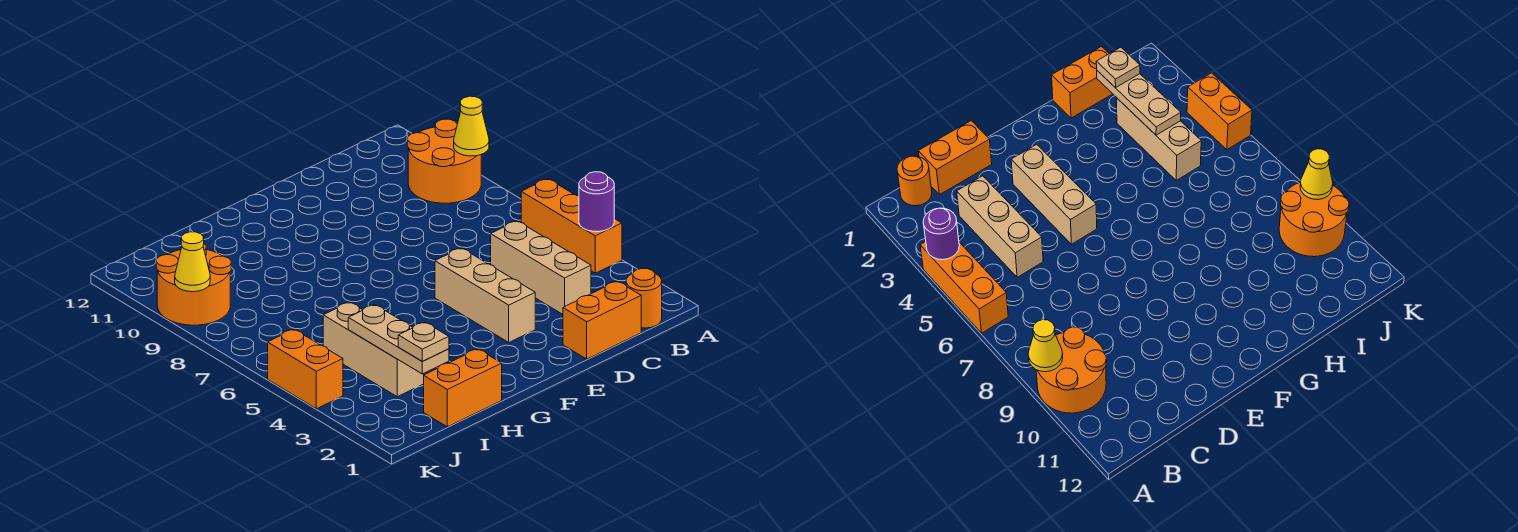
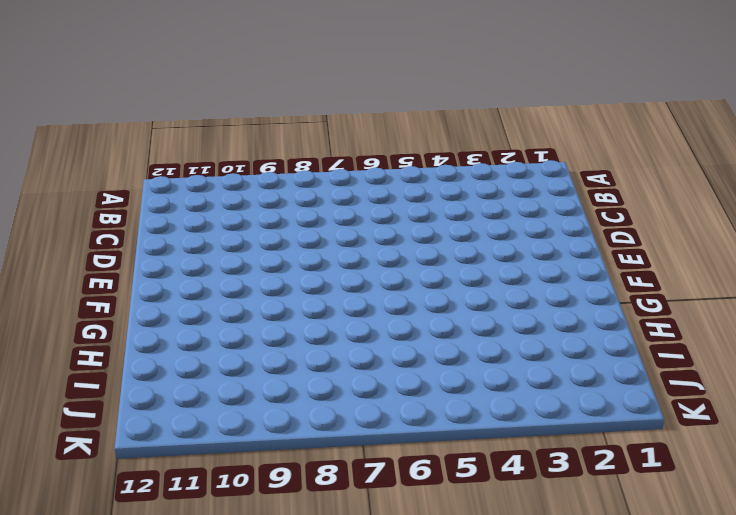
none -> orange 1x3 brick [521,179,622,273]
none -> orange 2x2 round brick [407,119,481,203]
none -> orange 1x1 round brick [626,269,662,328]

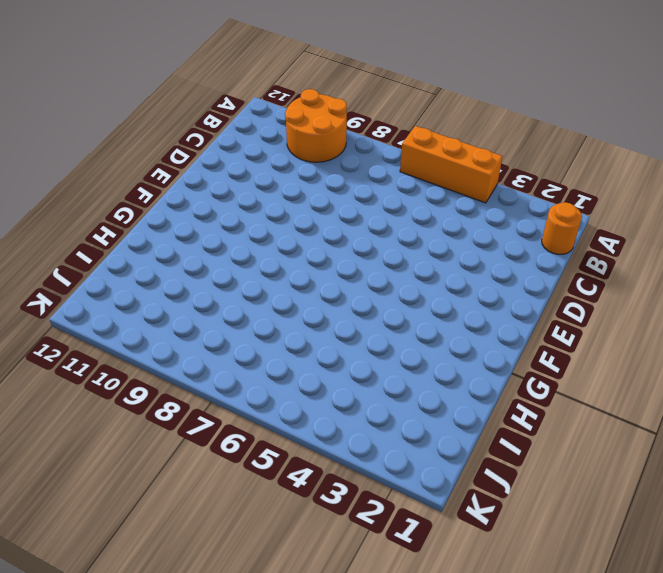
none -> orange 1x2 brick [563,281,641,359]
none -> tan 1x3 brick [491,221,591,314]
none -> tan 1x3 brick [435,248,535,342]

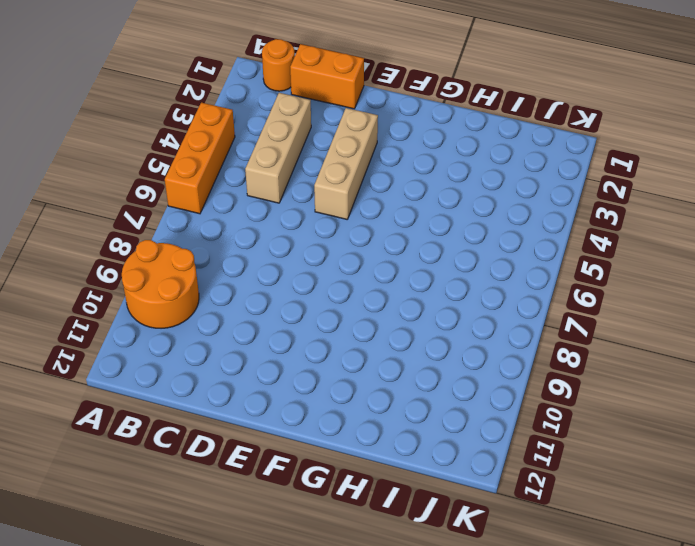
none -> orange 1x2 brick [424,349,502,427]
none -> tan 1x3 brick [323,302,424,397]
none -> orange 2x2 round brick [156,244,231,325]

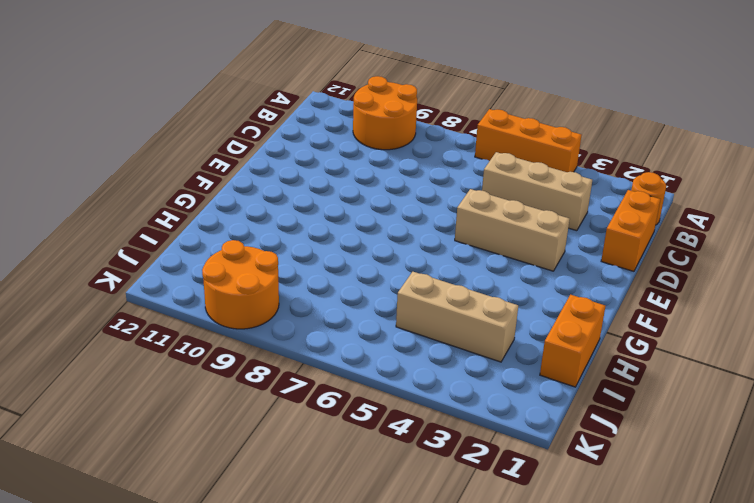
none -> orange 1x2 brick [268,329,343,409]
none -> purple 1x1 round brick [579,172,614,232]
none -> yellow 1x1 cone [454,96,489,156]

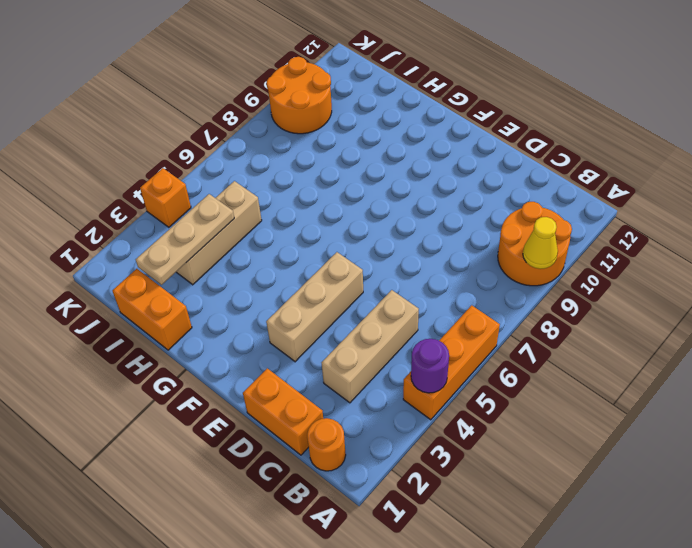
orange 1x1 brick [140,168,191,227] -> orange 1x2 brick [268,329,343,409]
none -> yellow 1x1 cone [175,232,210,292]
none -> tan 1x1 plate [398,322,449,361]

